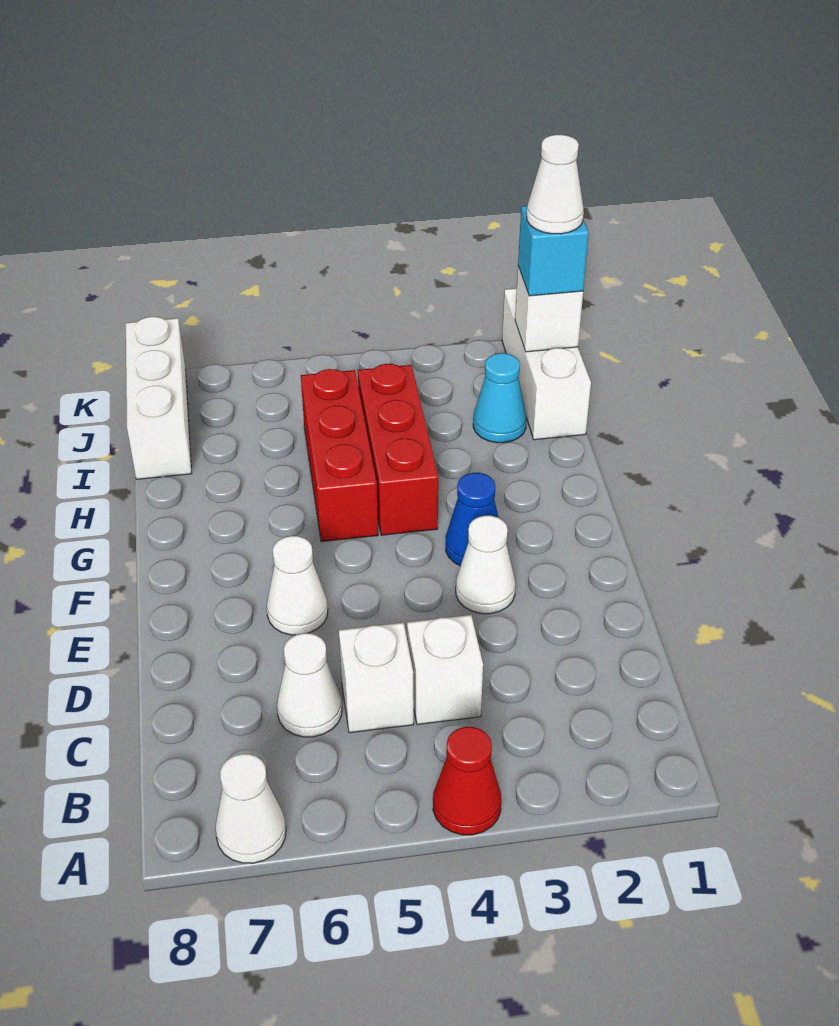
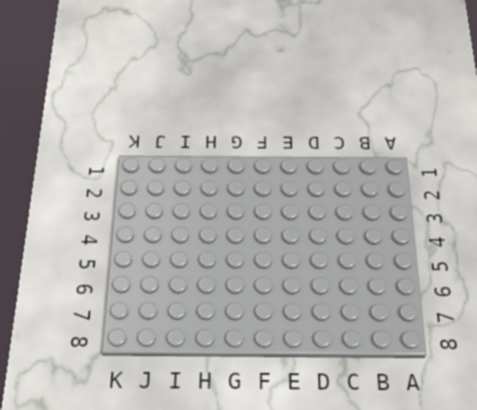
none -> red 1x1 cone [433,727,501,835]
none -> white 1x1 cone [215,754,286,863]
none -> white 1x1 brick [407,615,483,724]

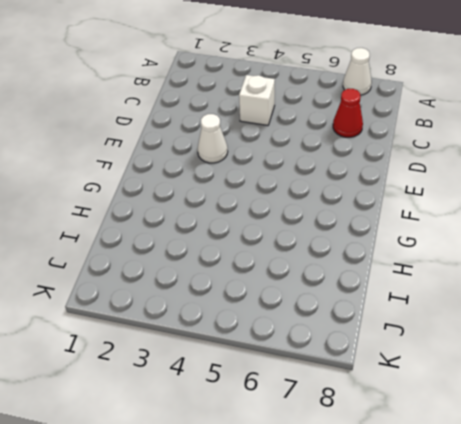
red 1x1 cone [333,89,363,137] -> red 1x1 cone moved to [433,727,501,835]
none -> white 1x1 brick [339,623,414,733]
none -> white 1x1 cone [277,633,342,737]
none -> white 1x1 cone [267,536,328,635]

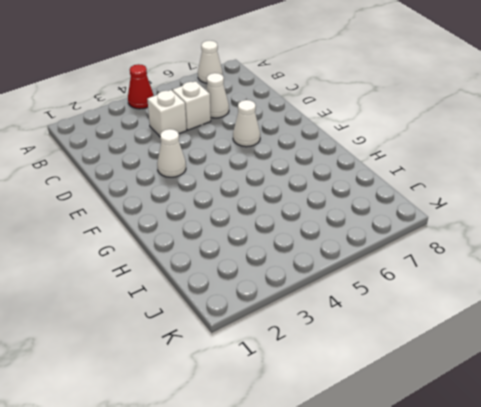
none -> blue 1x1 cone [446,473,499,566]
none -> red 1x3 brick [358,364,438,535]
none -> red 1x3 brick [301,369,378,542]

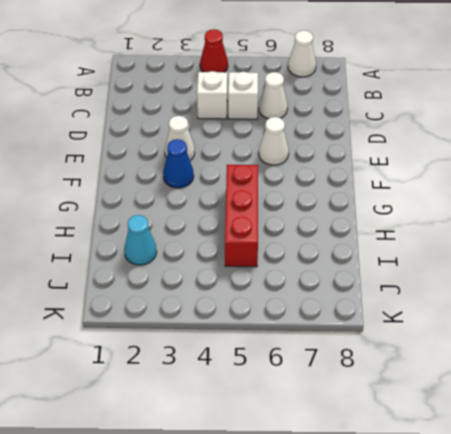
none -> red 1x3 brick [358,364,438,535]
none -> white 1x3 brick [502,288,591,440]
none -> white 1x3 brick [126,317,192,479]

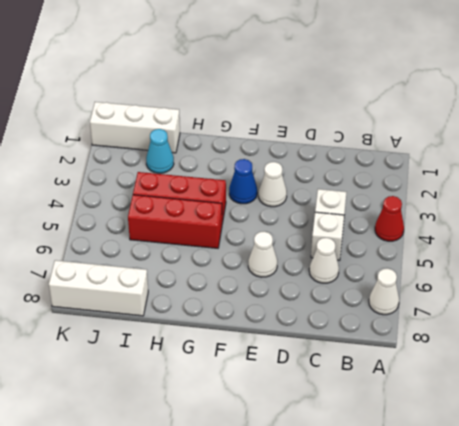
none -> white 1x1 brick [515,266,583,352]
none -> cyan 1x1 brick [518,206,589,296]
none -> white 1x1 cone [527,135,584,234]

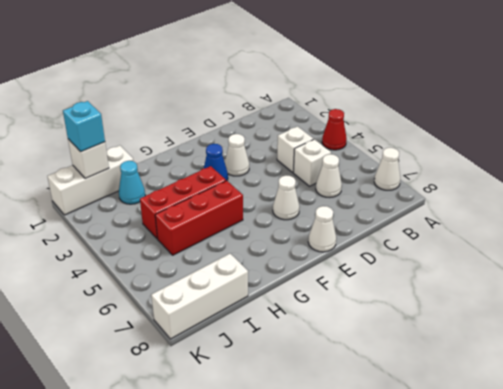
white 1x1 cone [308,206,336,252] -> white 1x1 cone moved to [527,135,584,234]

